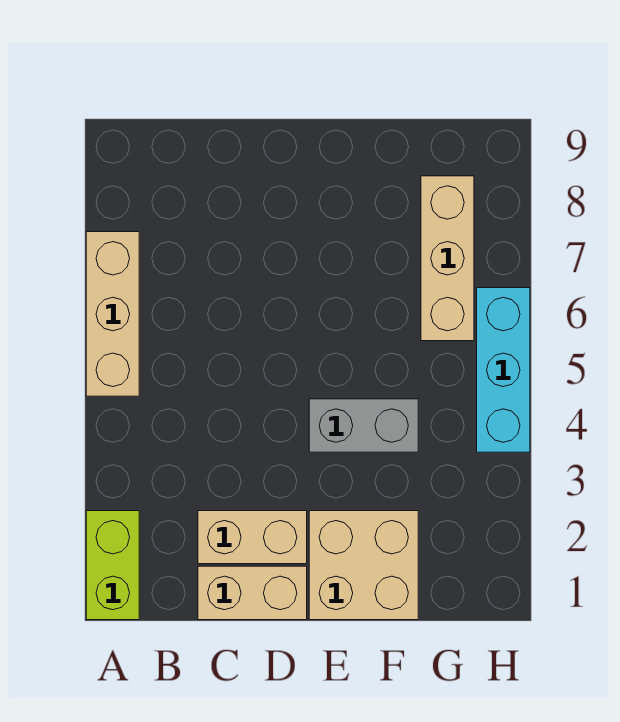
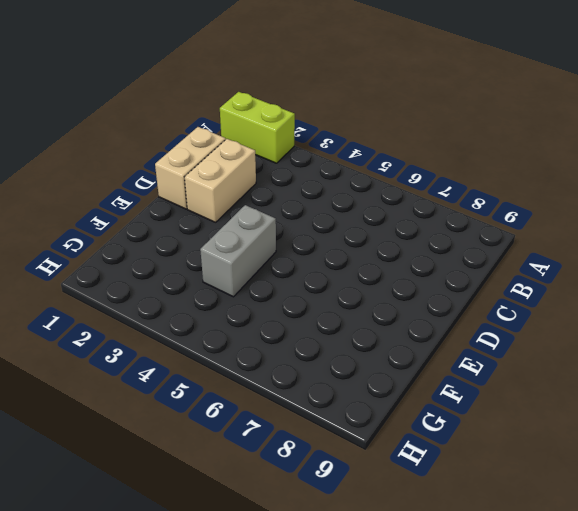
none -> tan 1x3 brick [86,232,139,396]
none -> tan 2x2 brick [309,511,418,620]

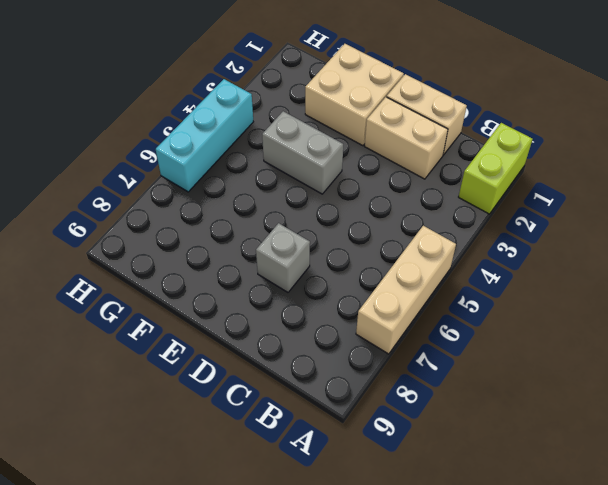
grey 1x1 brick [256,223,310,292] -> none
none -> tan 1x3 brick [421,176,474,341]

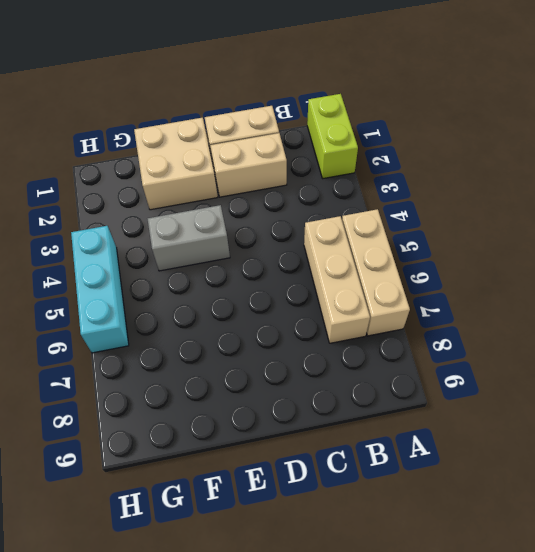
tan 1x3 brick [304,216,370,343] -> tan 1x3 brick moved to [421,176,474,341]

